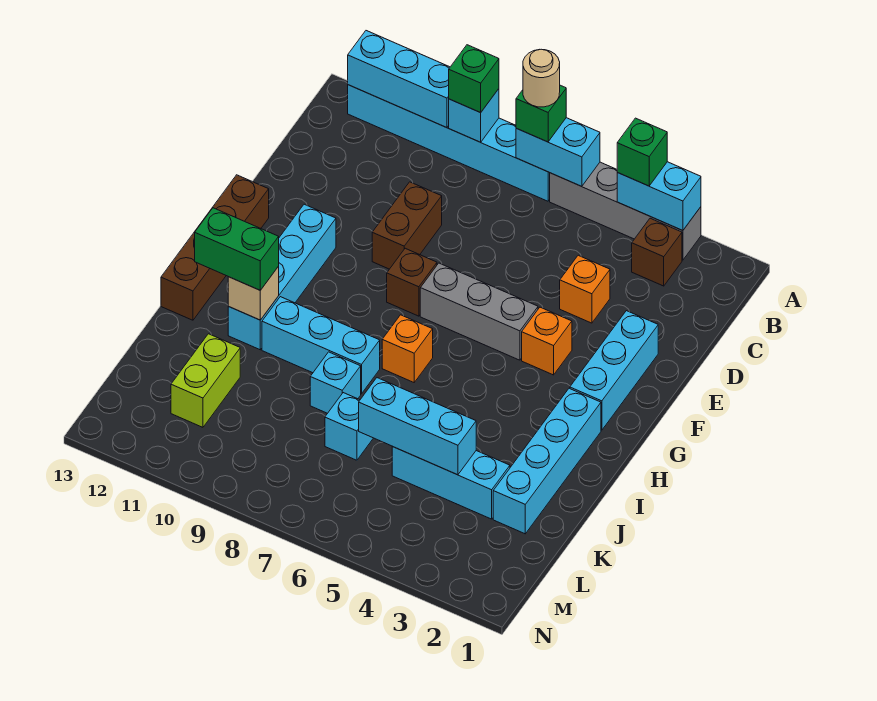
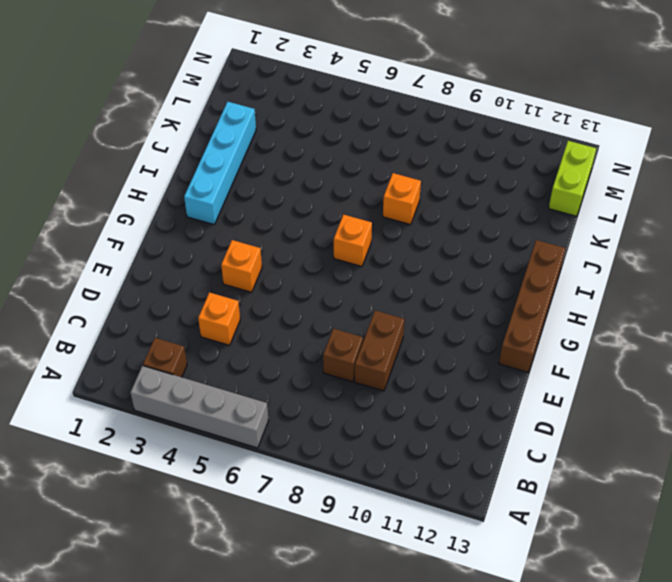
brown 1x1 brick [323,328,363,382] -> brown 1x1 brick moved to [387,248,437,316]
orange 1x1 brick [383,173,421,225] -> cyan 1x1 brick [310,352,361,413]
lime 1x2 brick [549,141,596,216] -> lime 1x2 brick moved to [171,334,240,427]
none -> cyan 1x6 brick [348,85,550,201]
none -> cyan 1x3 brick [570,311,658,430]
none -> grey 1x3 brick [420,263,538,360]

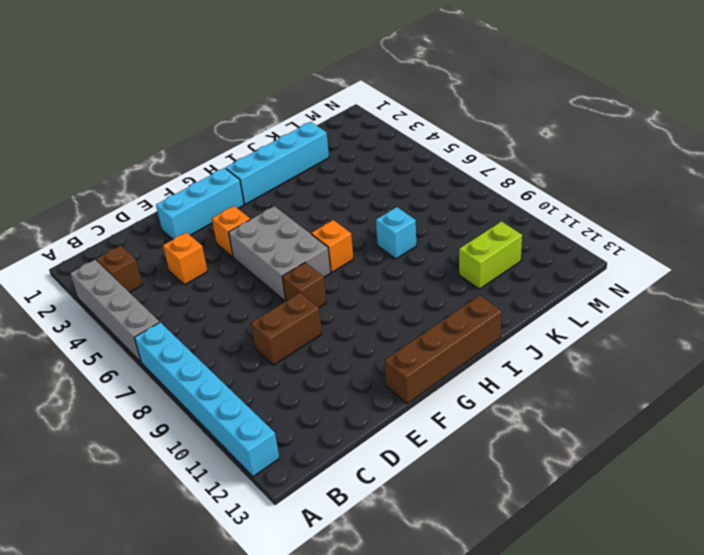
grey 2x3 brick [229,206,331,301] -> grey 1x3 brick [420,263,538,360]
none -> cyan 1x4 brick [228,204,336,350]
none -> cyan 1x3 brick [262,297,380,394]
none -> cyan 1x3 brick [392,447,510,519]

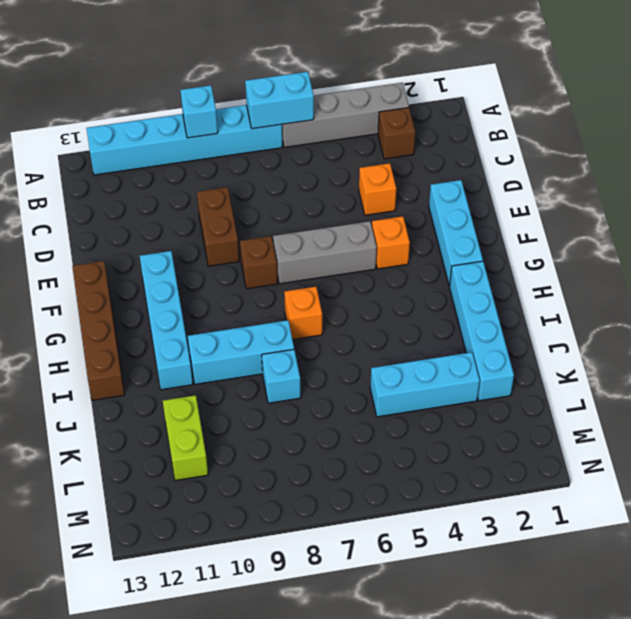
none -> cyan 1x1 brick [325,393,373,460]
none -> cyan 1x2 brick [617,162,701,231]
none -> cyan 1x3 brick [348,31,450,128]

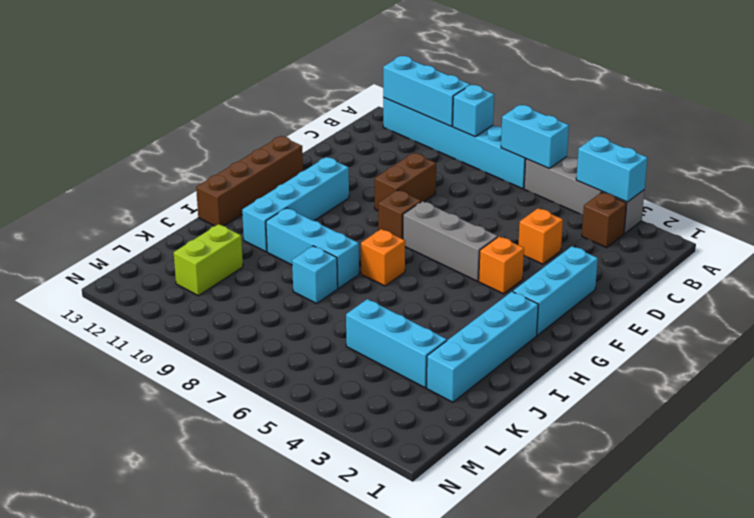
none -> cyan 1x1 brick [325,393,373,460]
none -> tan 1x1 brick [228,266,279,320]
none -> cyan 1x3 brick [359,378,476,475]

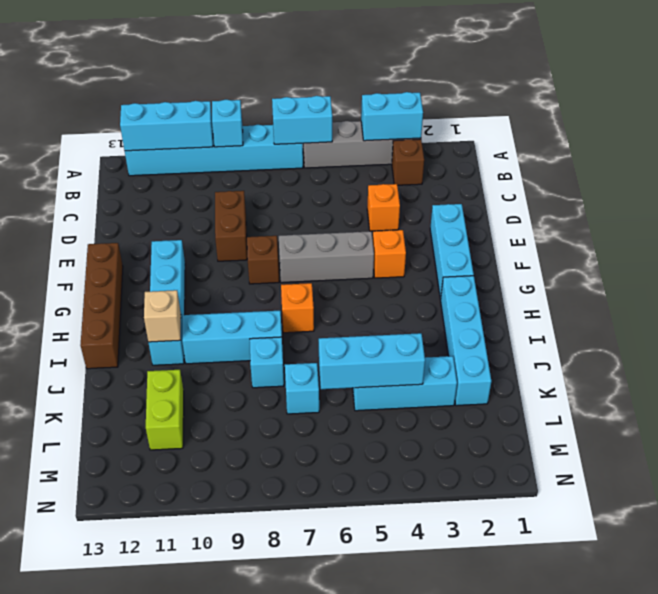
none -> green 1x1 brick [617,118,667,186]
none -> green 1x1 brick [516,85,566,142]
none -> green 1x1 brick [449,45,499,113]

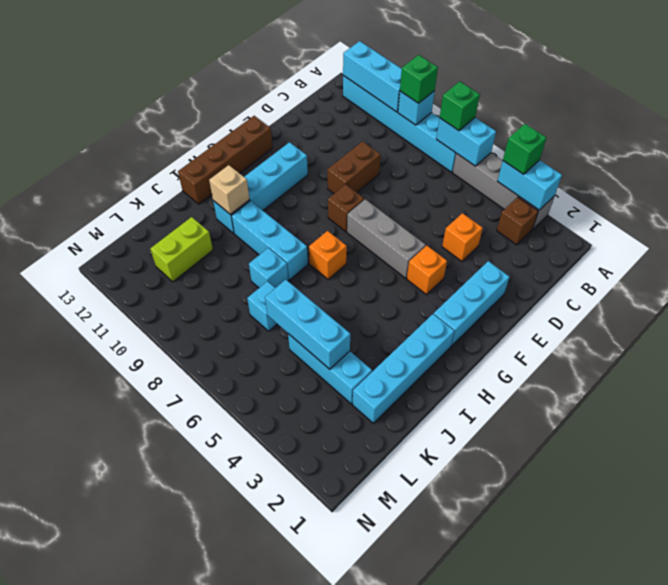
none -> green 1x2 brick [195,208,279,290]
none -> tan 1x1 round brick [523,49,560,107]

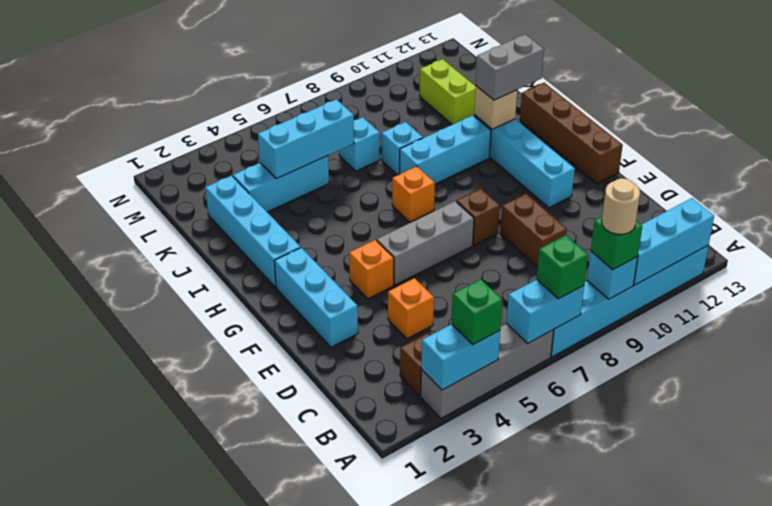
tan 1x1 round brick [602,178,640,234] -> tan 1x1 round brick moved to [523,49,560,107]
grey 1x2 brick [476,34,544,100] -> green 1x2 brick [195,208,279,290]

